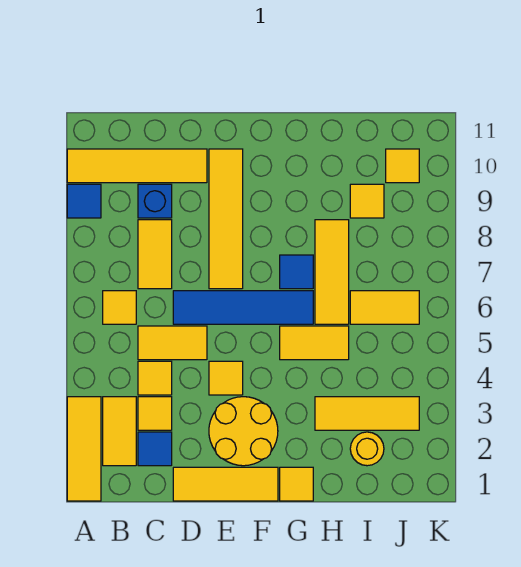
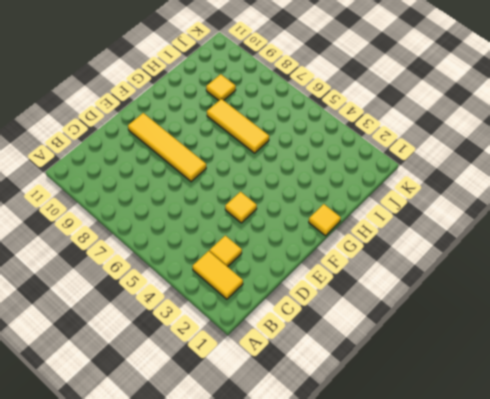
none -> yellow 1x3 tile [67,397,101,501]
none -> blue 1x1 tile [67,184,101,218]
none -> yellow 1x4 tile [67,149,207,183]

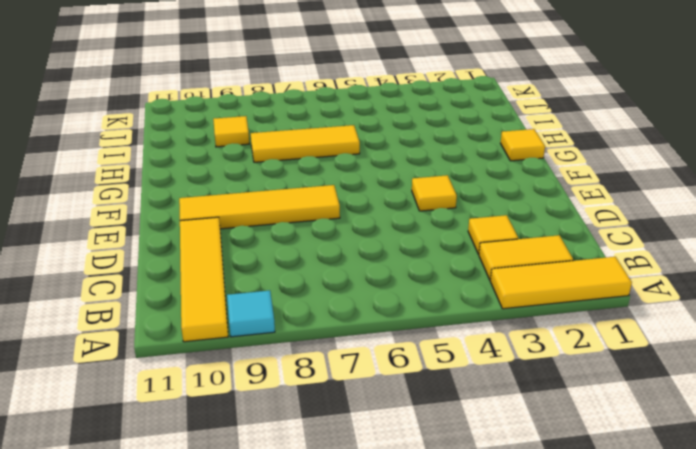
cyan 1x1 tile [227,290,275,337] -> blue 1x1 tile [67,184,101,218]
none -> yellow 1x1 tile [103,291,136,324]
none -> blue 1x1 tile [138,432,172,466]
none -> yellow 1x1 tile [138,361,172,395]

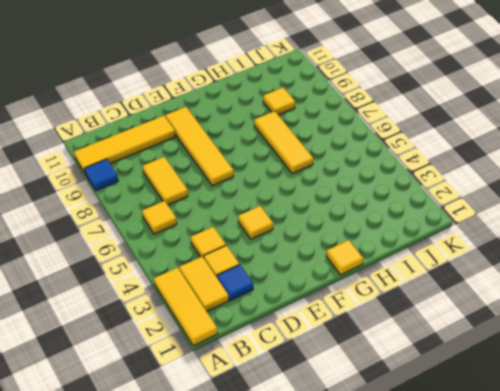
none -> yellow 1x2 tile [138,326,207,360]
none -> blue 1x1 brick [138,184,172,218]
none -> yellow 1x3 tile [173,467,278,501]

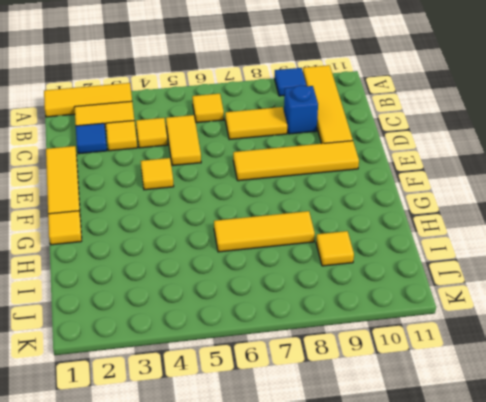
none -> blue 1x4 tile [173,291,313,324]
none -> yellow 2x2 round brick [209,397,278,466]
none -> yellow 1x2 tile [280,326,349,360]

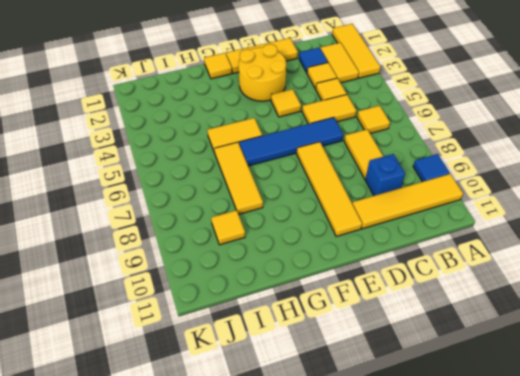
none -> blue 1x1 tile [280,255,313,289]
none -> yellow 1x3 tile [315,397,419,430]
none -> yellow 1x1 round brick [350,432,384,466]

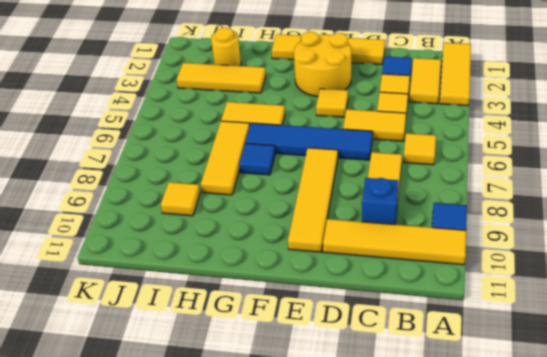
none -> yellow 1x2 tile [350,291,419,324]
none -> yellow 1x1 tile [386,149,419,183]

